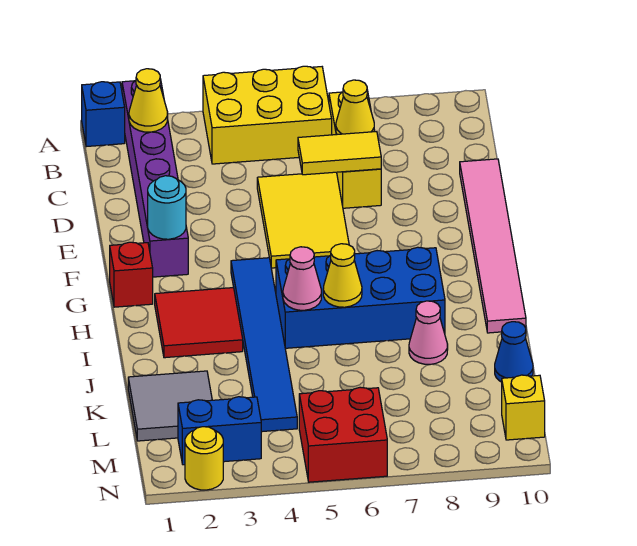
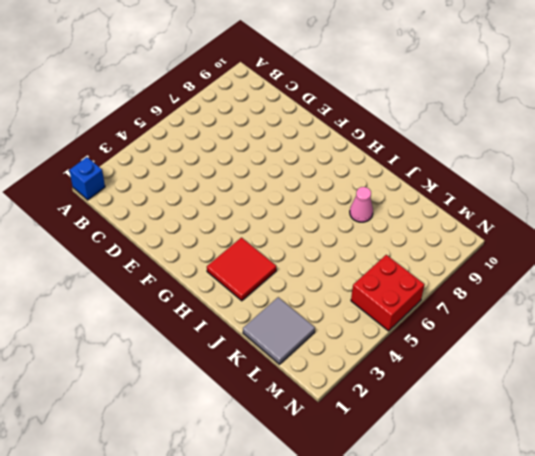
none -> purple 1x6 brick [122,79,188,277]
none -> yellow 2x3 brick [203,66,332,164]
none -> yellow 1x3 brick [329,90,381,208]

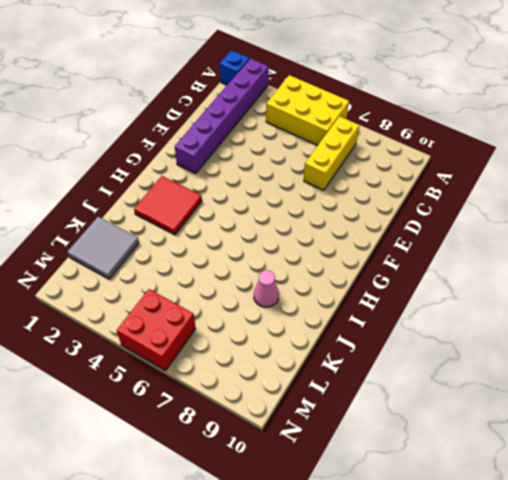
none -> yellow 2x3 tile [257,172,349,268]
none -> pink 1x6 tile [460,159,526,333]
none -> red 1x1 brick [110,242,153,307]

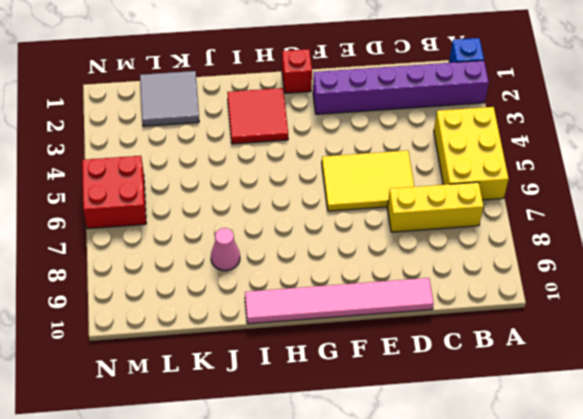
none -> blue 1x6 tile [231,258,297,432]
none -> blue 2x4 brick [276,247,445,348]
none -> blue 1x1 cone [495,322,533,382]

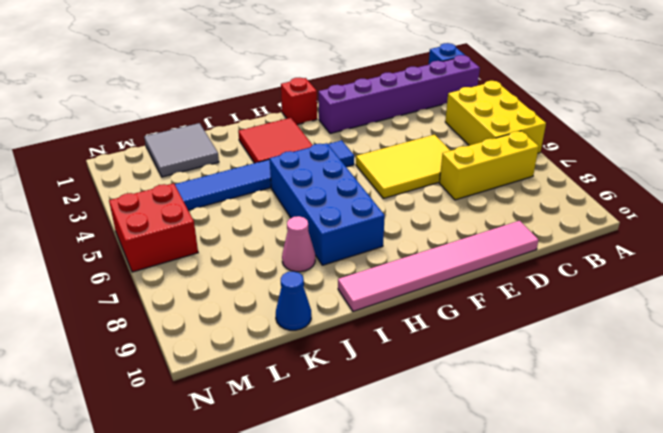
none -> blue 1x2 brick [178,397,261,465]
none -> yellow 1x1 brick [502,375,545,440]
none -> yellow 1x1 round brick [185,427,223,490]

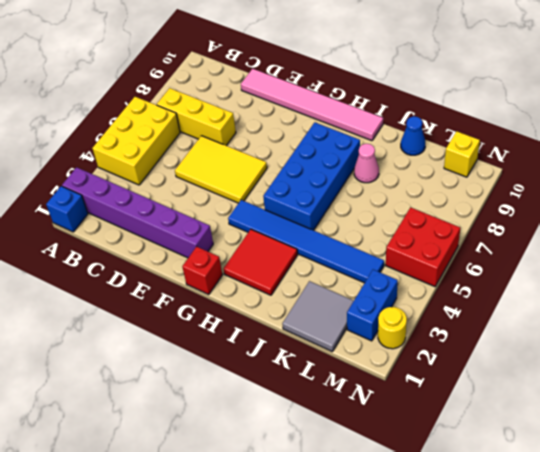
none -> yellow 1x1 cone [129,69,168,132]
none -> yellow 1x1 cone [336,80,374,134]
none -> yellow 1x2 tile [298,131,381,175]

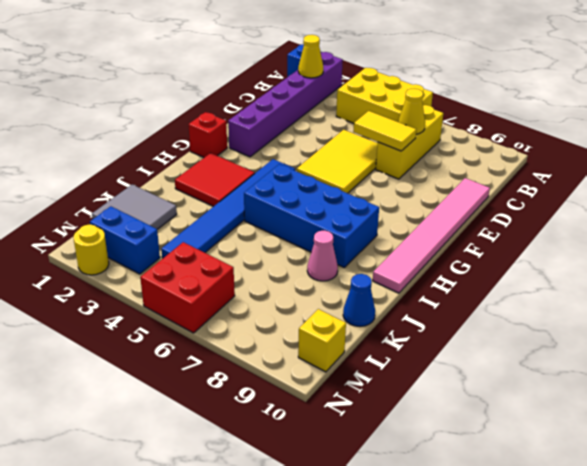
none -> cyan 1x1 round brick [148,176,186,239]
none -> pink 1x1 cone [283,247,321,310]
none -> yellow 1x1 cone [323,244,362,307]

